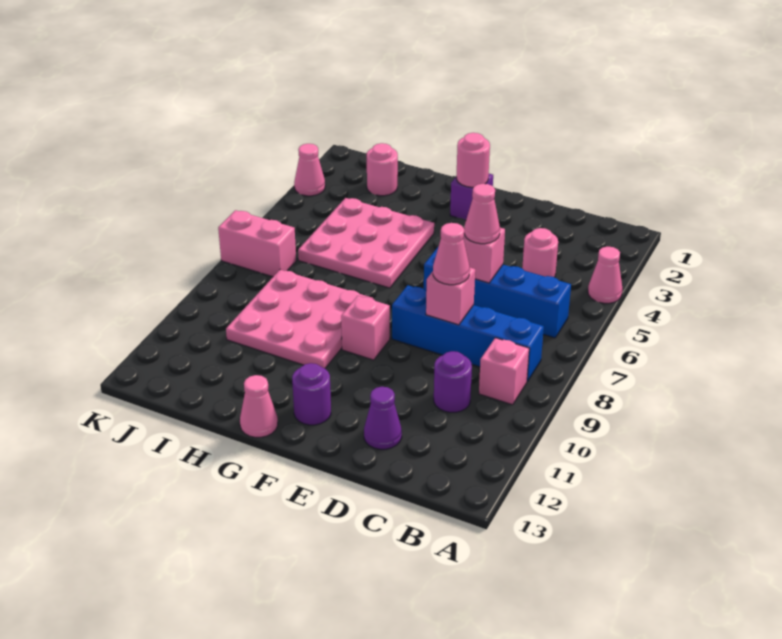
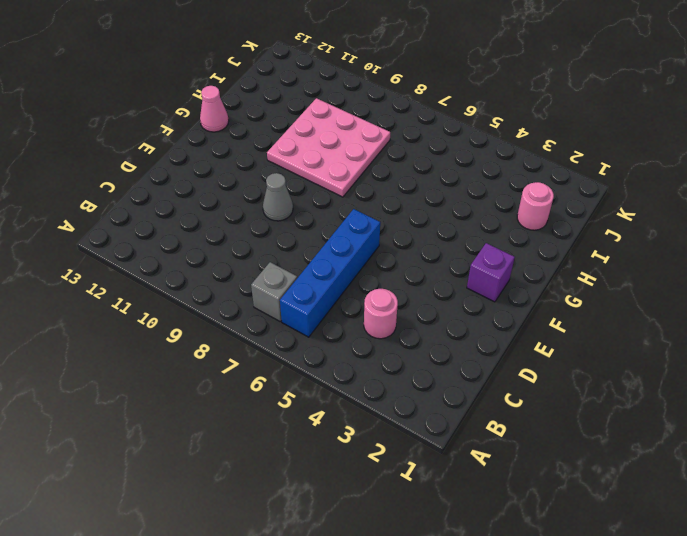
grey 1x1 brick [251,262,297,321] -> none
grey 1x1 cone [263,173,293,221] -> none
none -> pink 1x1 cone [588,247,623,303]
none -> blue 1x4 brick [392,285,544,381]
none -> pink 1x1 brick [479,338,529,405]

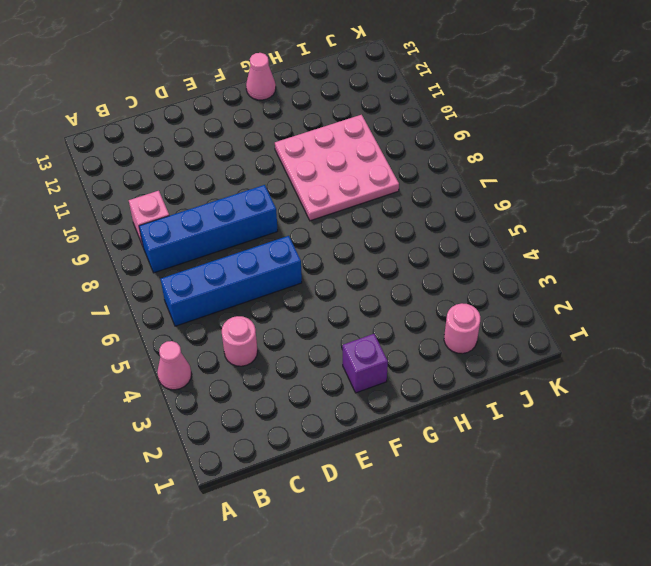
none -> purple 1x1 round brick [434,351,472,412]
none -> purple 1x1 cone [364,387,402,449]
none -> pink 1x1 brick [341,296,390,360]

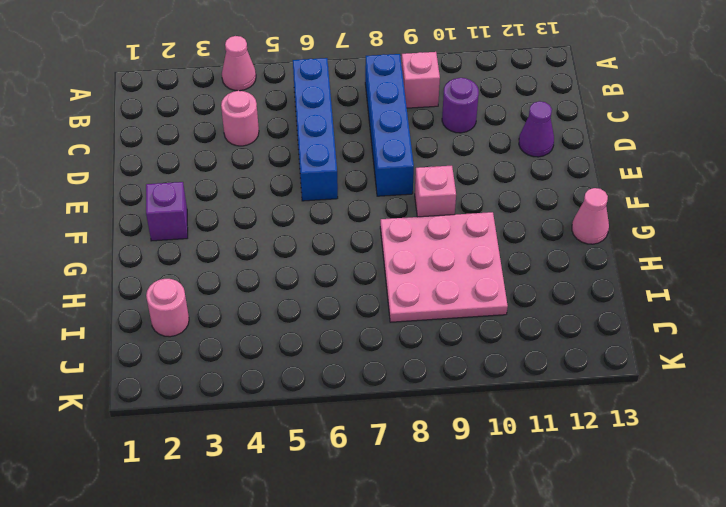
none -> purple 1x1 round brick [292,363,331,425]
none -> pink 3x3 plate [298,198,434,288]
none -> pink 1x2 brick [218,210,296,277]

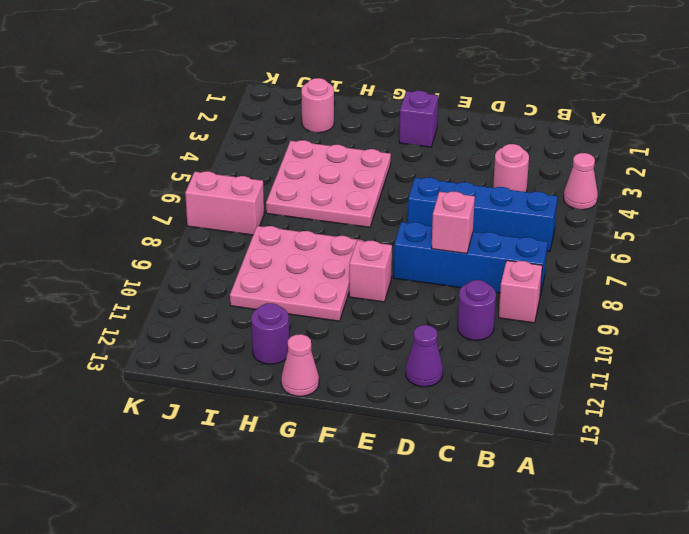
purple 1x1 round brick [251,303,289,364] -> purple 1x1 round brick moved to [292,363,331,425]
none -> pink 1x1 cone [294,144,325,196]
none -> pink 1x1 brick [463,228,505,283]
none -> pink 1x1 round brick [456,133,490,187]

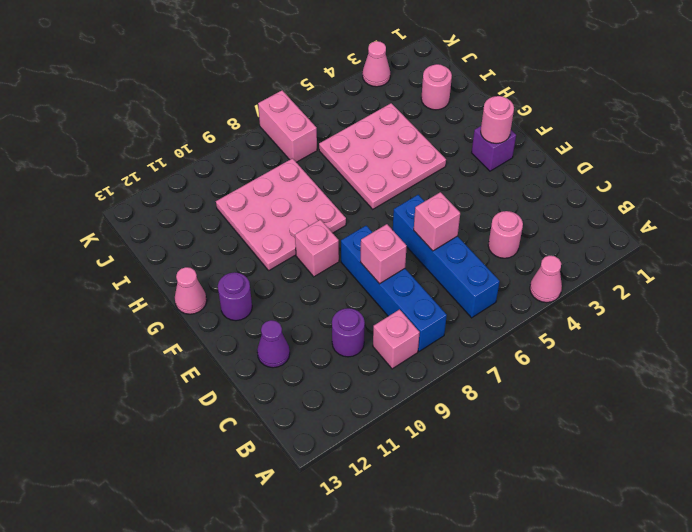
none -> pink 1x1 cone [464,184,500,244]
none -> pink 1x1 cone [433,223,470,285]

